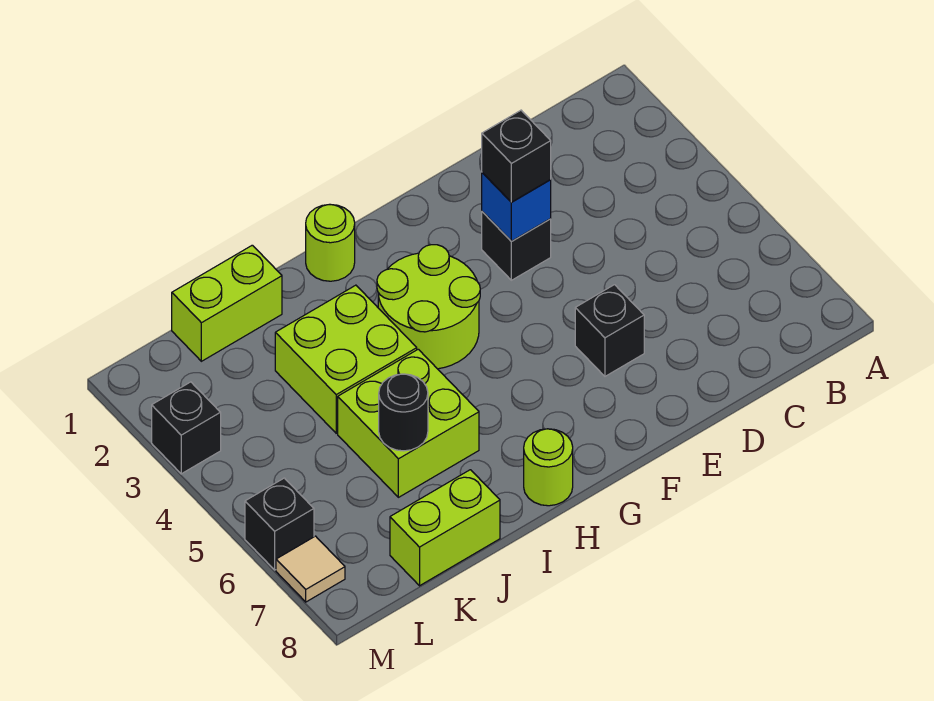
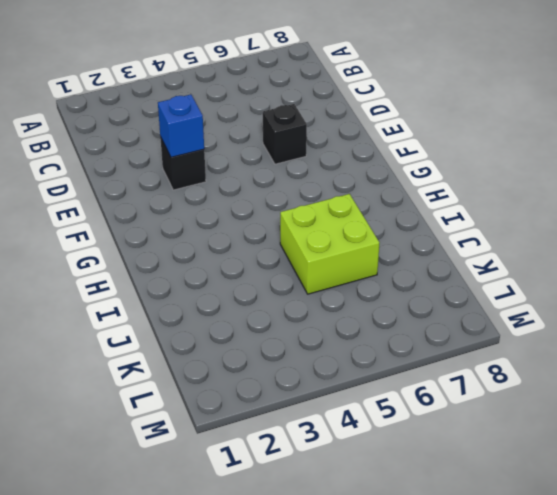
none -> lime 2x2 round brick [377,245,480,369]
none -> lime 1x1 round brick [306,204,355,281]
none -> lime 1x1 round brick [524,429,573,506]

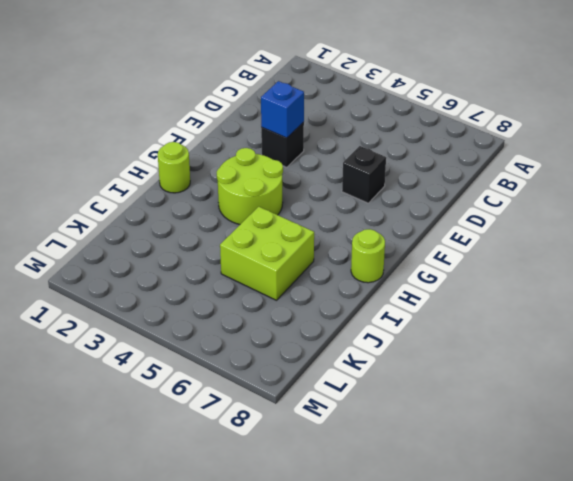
none -> lime 2x2 brick [275,285,417,433]
none -> lime 1x2 brick [172,245,282,361]
none -> lime 1x2 brick [390,470,500,586]

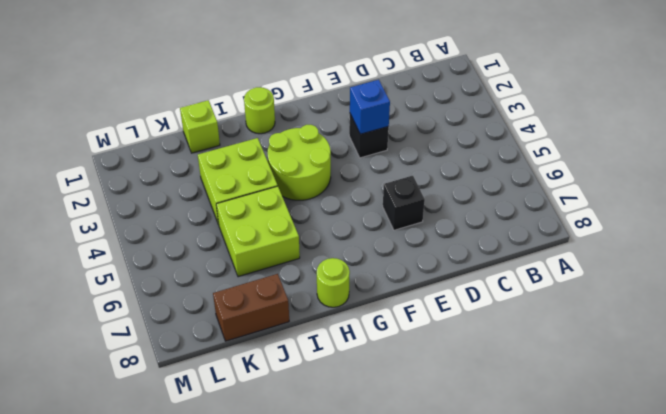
lime 1x1 brick [180,100,220,153] -> lime 1x2 brick [172,245,282,361]
brown 1x2 brick [213,274,289,341] -> lime 1x2 brick [390,470,500,586]
none -> black 1x1 brick [152,382,221,474]
none -> black 1x1 brick [245,478,314,570]
none -> tan 1x1 tile [276,536,345,602]

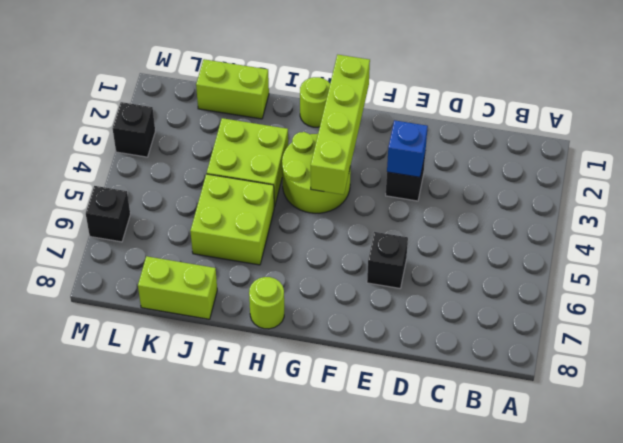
lime 1x4 brick [311,55,370,195] -> none
none -> tan 1x1 tile [276,536,345,602]
none -> black 1x1 round brick [379,374,428,451]
none -> black 1x1 brick [482,110,551,202]

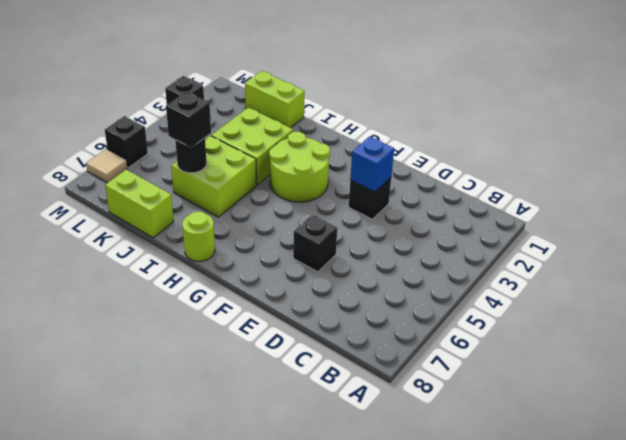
black 1x1 brick [166,92,211,147] -> black 1x1 brick moved to [482,110,551,202]
none -> lime 1x1 round brick [306,204,355,281]

